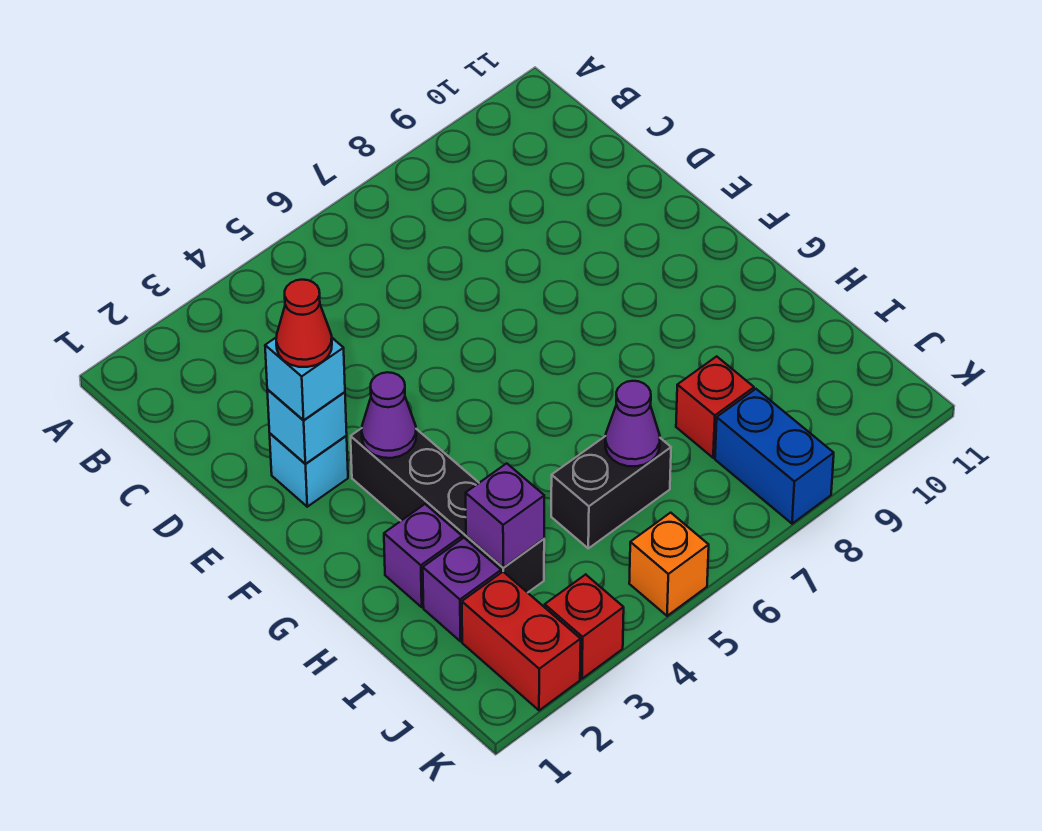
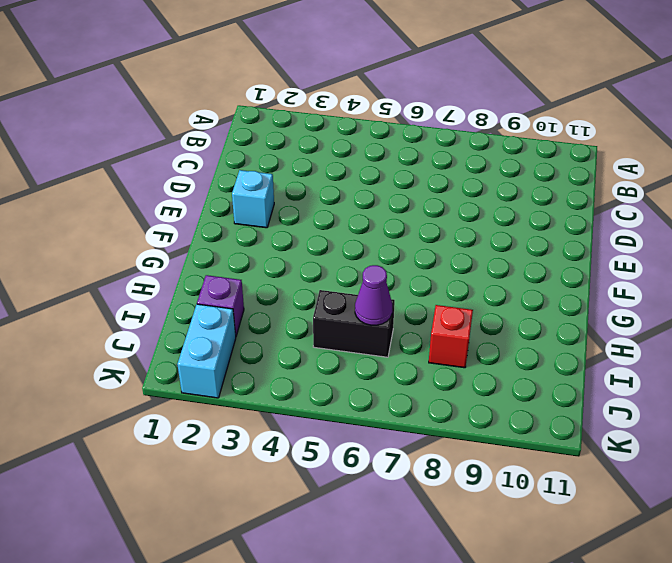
cyan 1x2 brick [177,304,236,398] -> red 1x2 brick [462,572,581,710]
none -> black 1x4 brick [351,428,544,593]
none -> purple 1x1 brick [384,504,462,607]
none -> blue 1x2 brick [715,389,834,524]

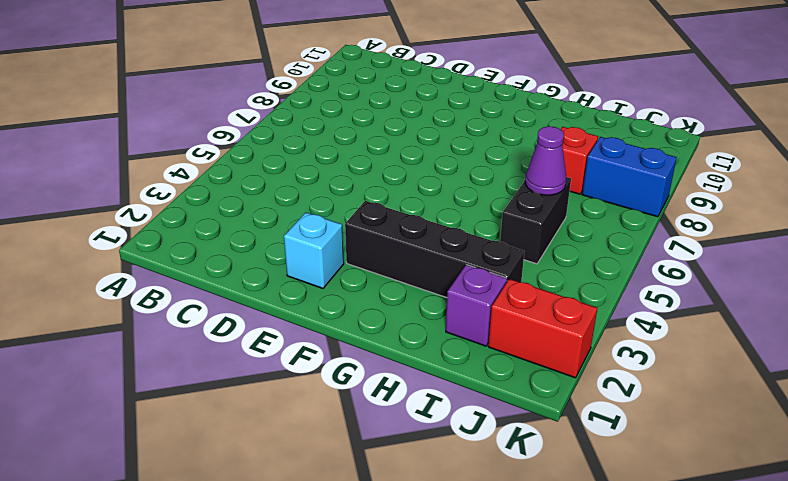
none -> purple 1x1 brick [384,504,462,607]
none -> red 1x1 brick [545,574,624,679]
none -> orange 1x1 brick [629,513,709,616]

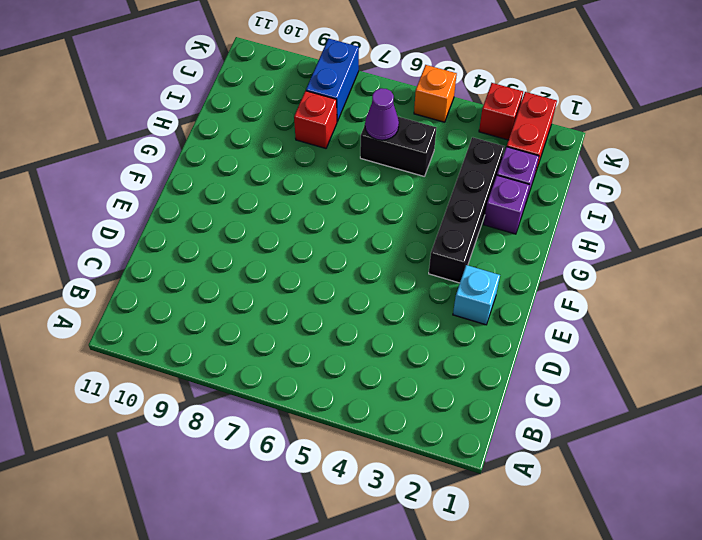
none -> cyan 1x1 brick [267,390,347,464]
none -> purple 1x1 cone [362,372,416,458]
none -> purple 1x1 brick [466,463,544,567]

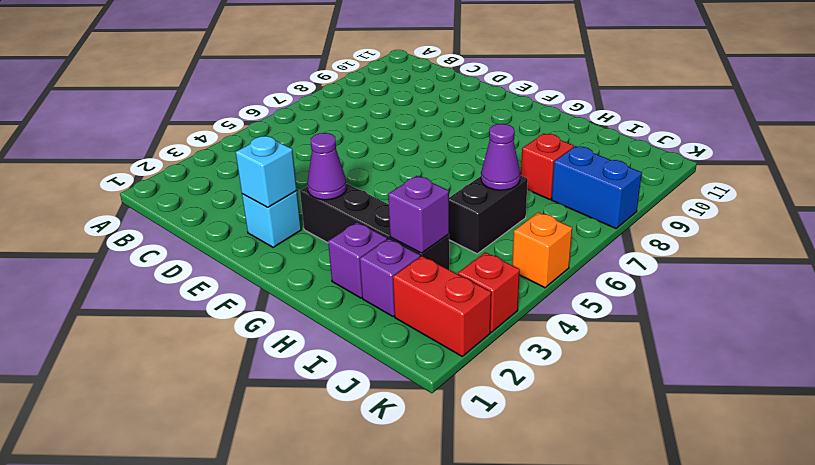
none -> cyan 1x1 brick [265,337,345,420]
none -> red 1x1 cone [276,280,332,367]

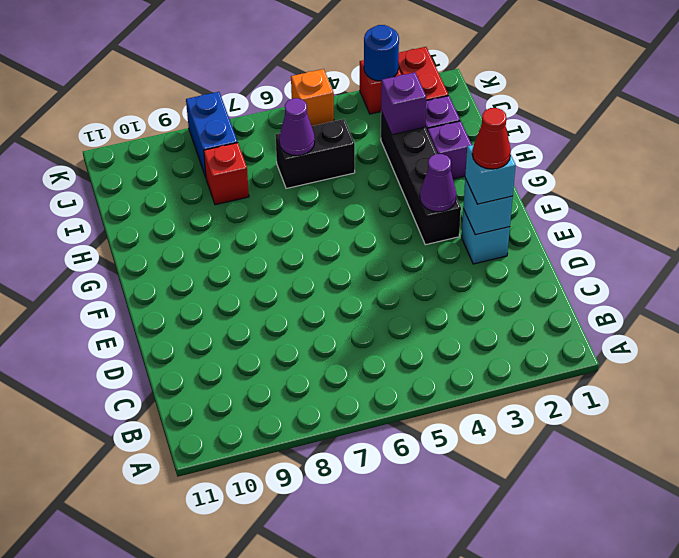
blue 1x1 round brick [364,25,399,81] -> none

